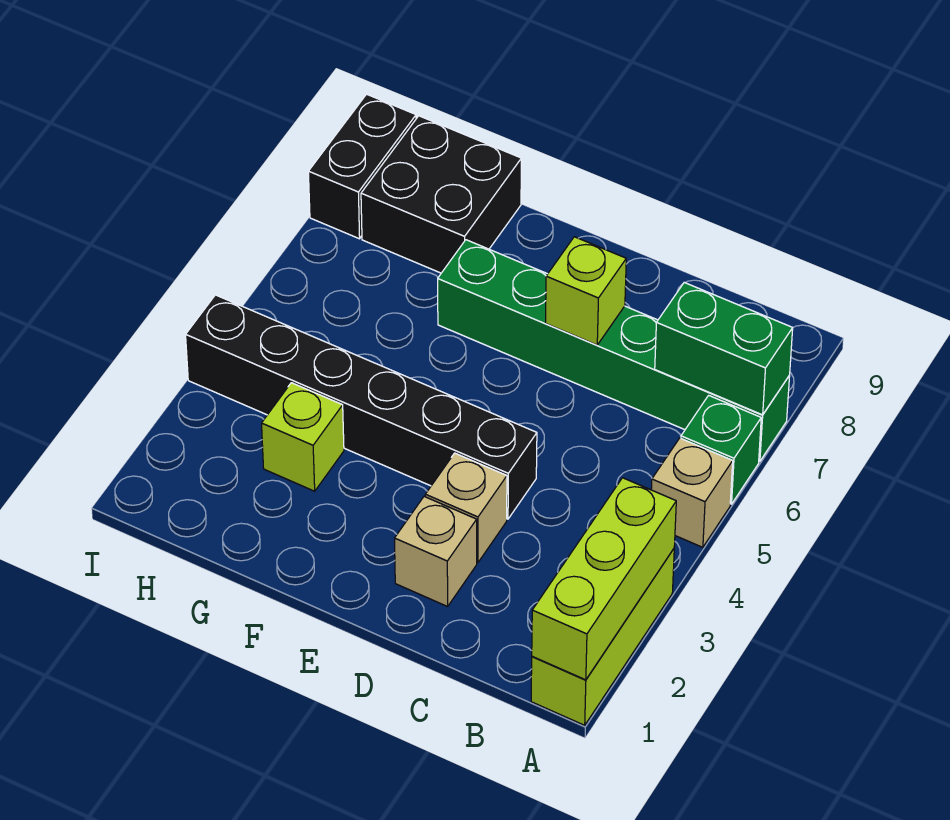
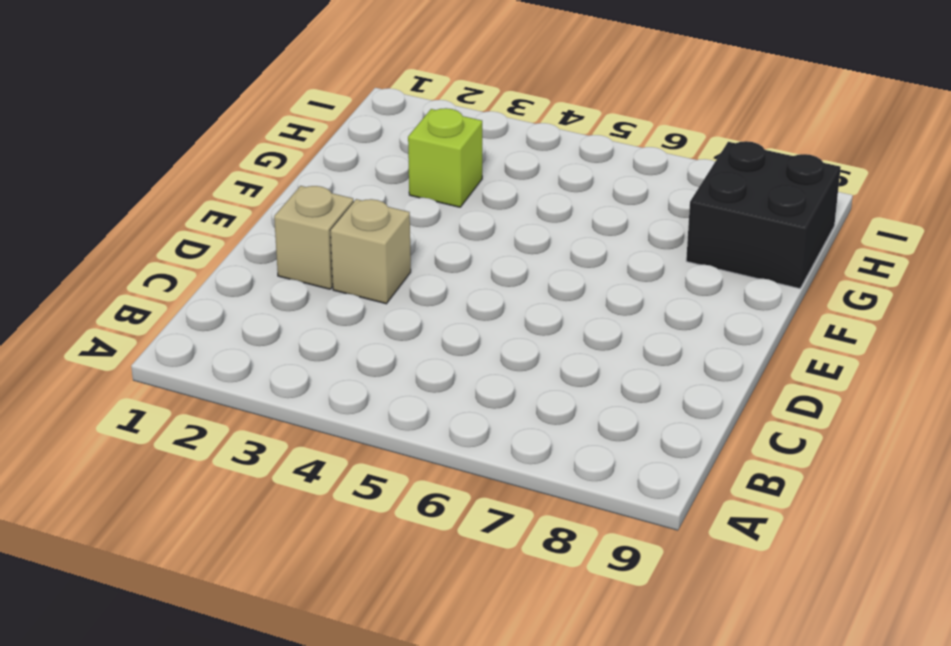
none -> lime 1x3 brick [531,549,674,725]
none -> tan 1x1 brick [651,438,733,547]
none -> green 1x1 brick [681,395,761,504]

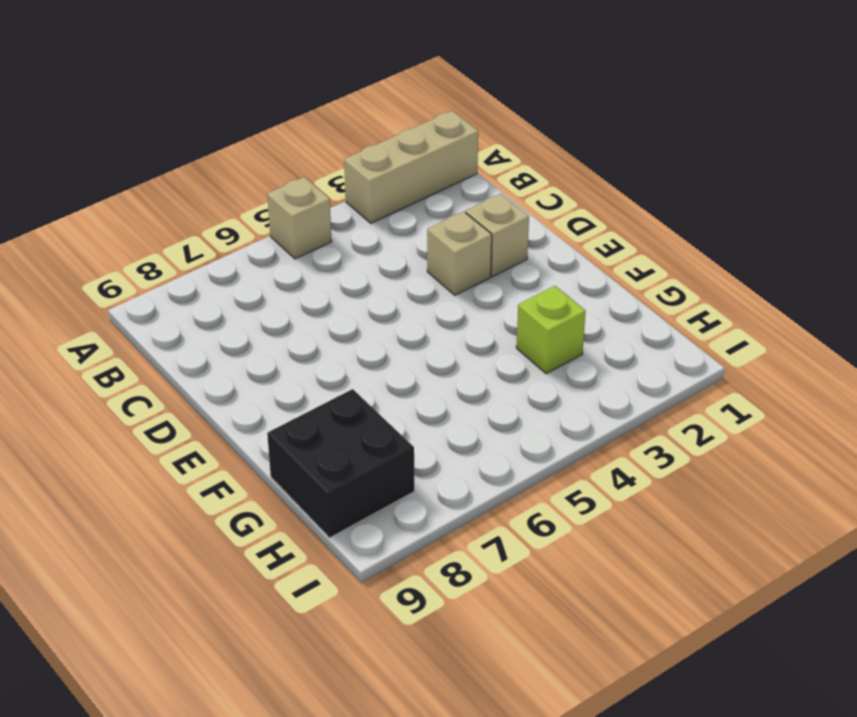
tan 1x3 brick [344,111,478,223] -> lime 1x3 brick [531,549,674,725]
none -> green 1x1 brick [681,395,761,504]
none -> green 1x6 brick [438,240,790,461]
none -> black 1x6 brick [186,295,537,519]

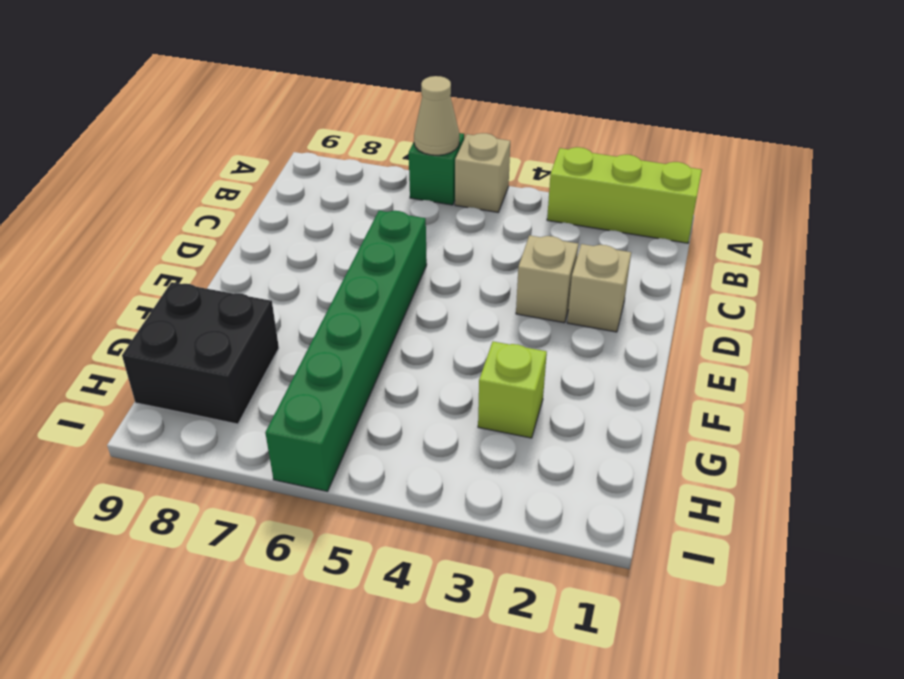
tan 1x1 cone [414,76,459,155] -> none
green 1x6 brick [265,211,427,491] -> green 1x6 brick moved to [438,240,790,461]
none -> black 1x6 brick [186,295,537,519]
none -> black 1x2 brick [308,94,416,239]
none -> lime 1x3 brick [532,478,676,680]

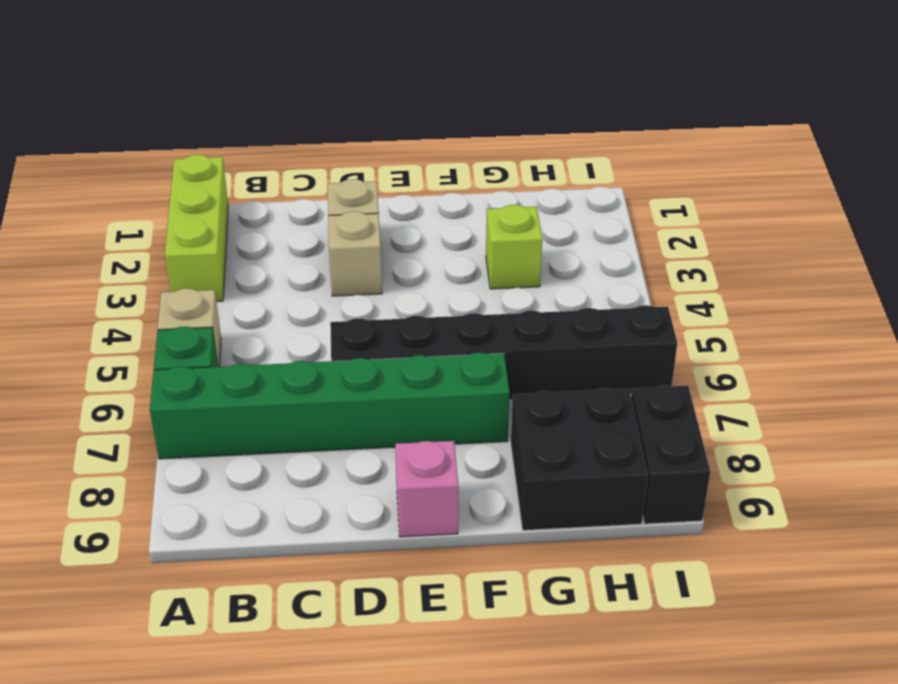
black 1x6 brick [330,305,677,400] -> black 1x6 brick moved to [186,295,537,519]
pink 1x1 brick [395,441,458,537] -> none
none -> lime 1x3 brick [532,478,676,680]
none -> green 1x2 brick [655,283,793,415]
none -> lime 1x1 brick [545,237,626,345]

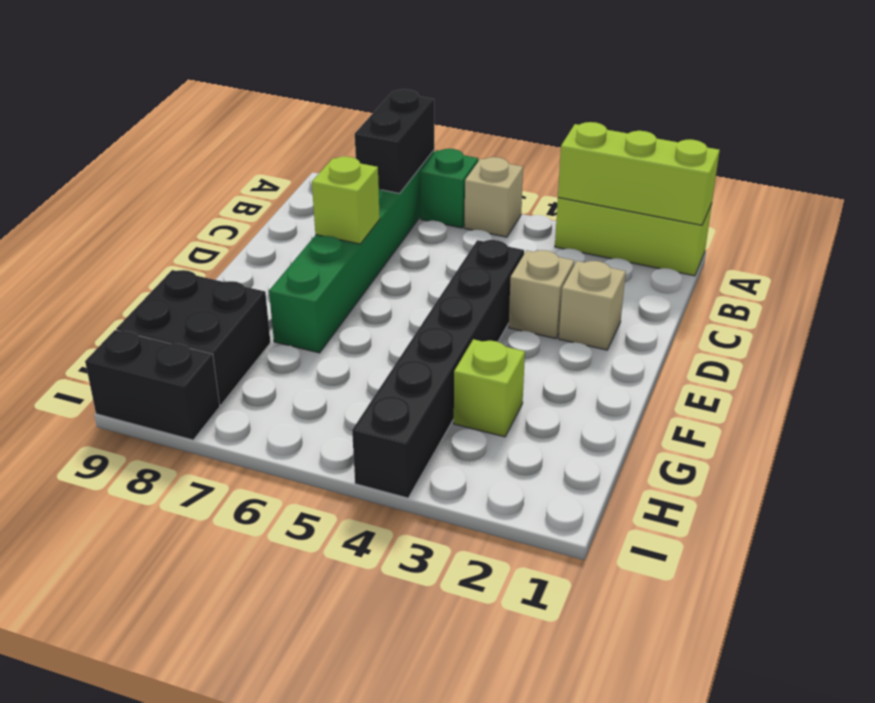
black 1x2 brick [355,89,434,193] -> green 1x2 brick [655,283,793,415]

